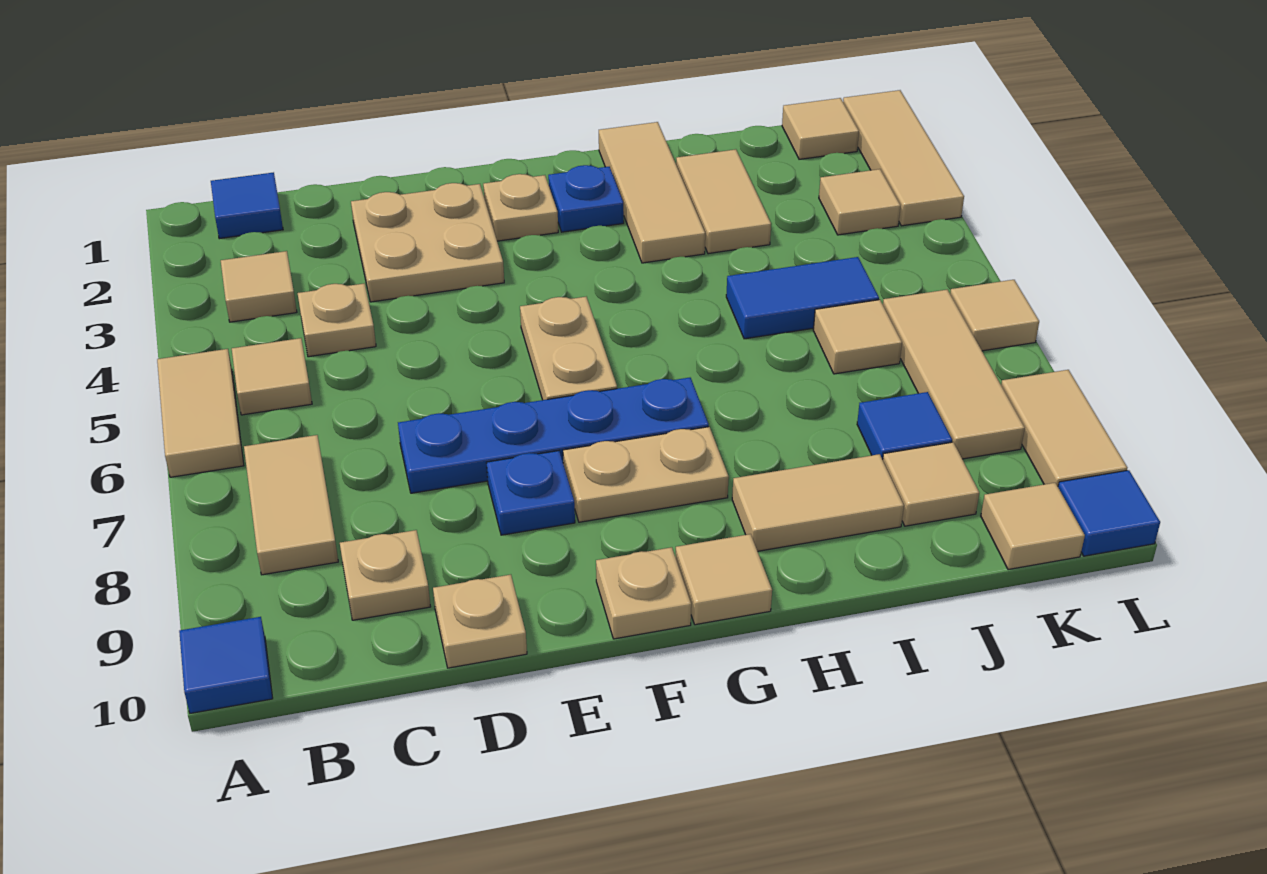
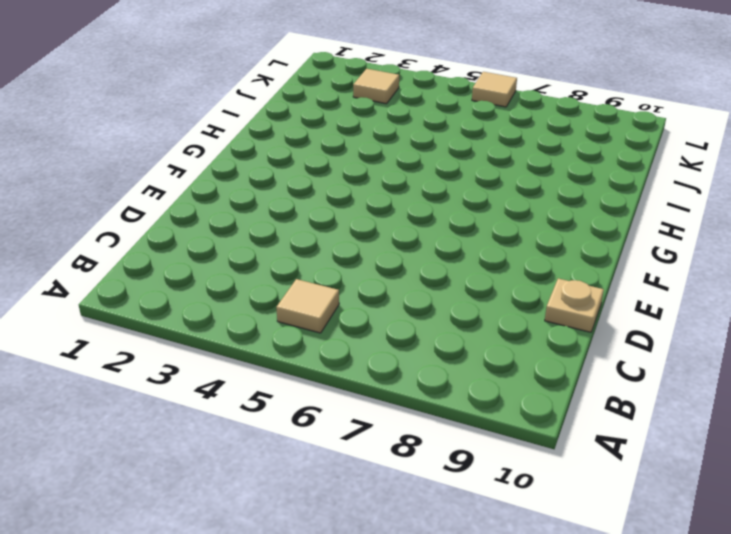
none -> tan 1x2 tile [157,349,244,477]
none -> blue 1x1 tile [179,617,273,713]
none -> blue 1x1 tile [211,172,283,239]
none -> tan 1x1 tile [221,251,297,322]

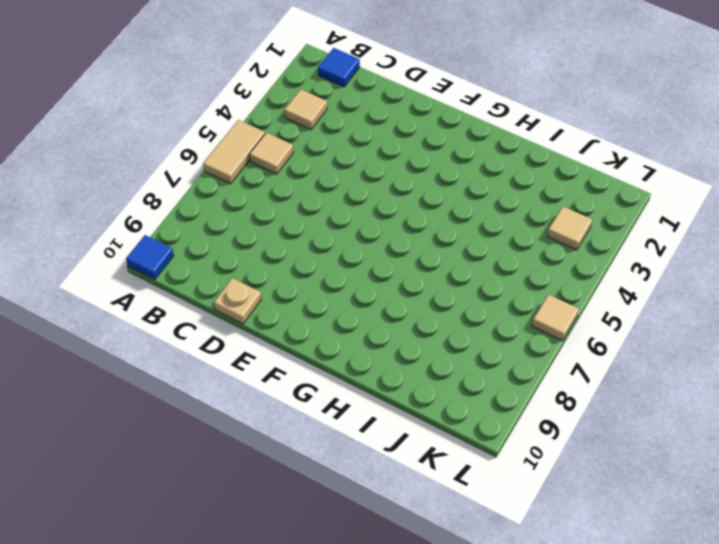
none -> tan 1x2 tile [244,435,338,575]
none -> tan 1x1 plate [298,283,376,357]
none -> tan 1x1 plate [340,530,431,620]
none -> tan 2x2 plate [351,183,504,302]

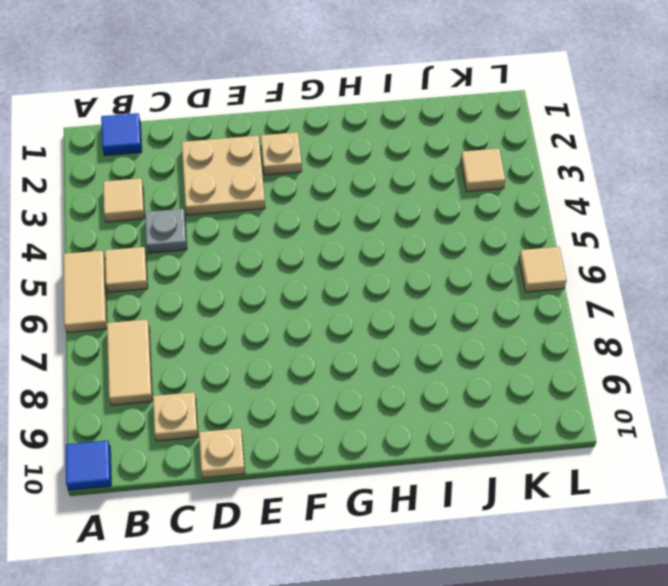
grey 1x1 plate [145,209,187,253] -> tan 1x1 plate [298,283,376,357]
none -> blue 1x4 plate [398,378,709,493]
none -> blue 1x1 plate [486,451,575,535]
none -> tan 1x2 plate [520,297,617,400]
none -> tan 1x2 plate [563,427,729,522]

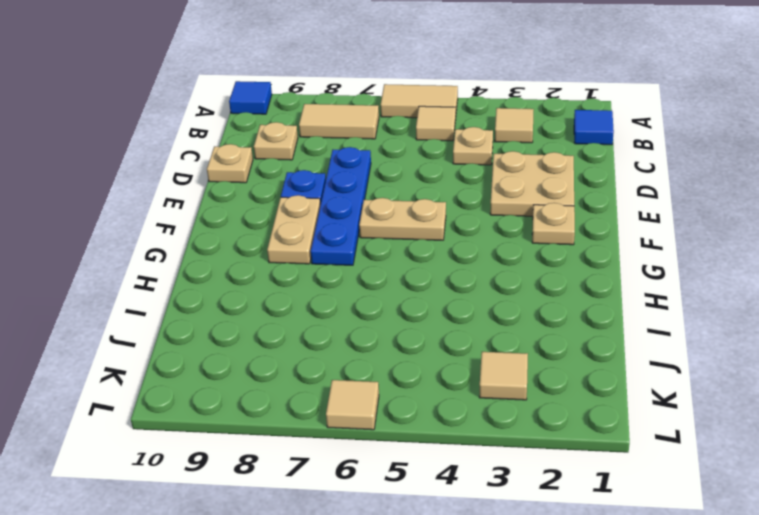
none -> tan 1x1 plate [596,547,691,639]
none -> blue 1x1 plate [548,165,624,232]
none -> tan 1x1 tile [676,534,772,625]
none -> tan 1x3 tile [599,122,705,263]

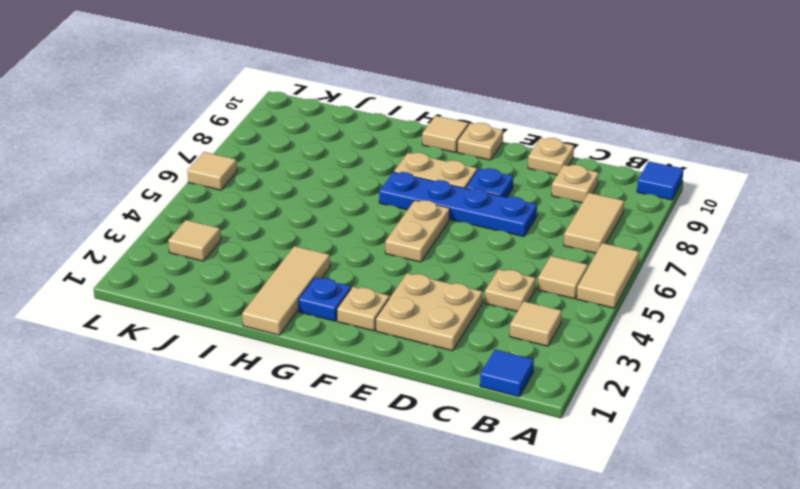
none -> tan 1x2 tile [732,454,904,551]
none -> tan 1x2 tile [676,149,771,254]
none -> blue 1x2 tile [726,257,879,339]
none -> tan 1x1 tile [813,300,902,374]

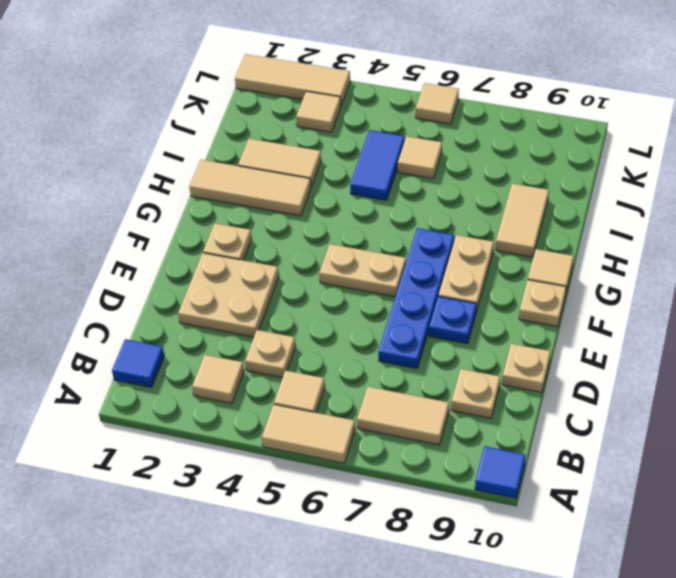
none -> blue 1x1 plate [548,165,624,232]
none -> blue 1x1 tile [857,392,952,459]
none -> tan 1x1 tile [883,442,979,526]
none -> tan 1x1 tile [782,98,859,159]

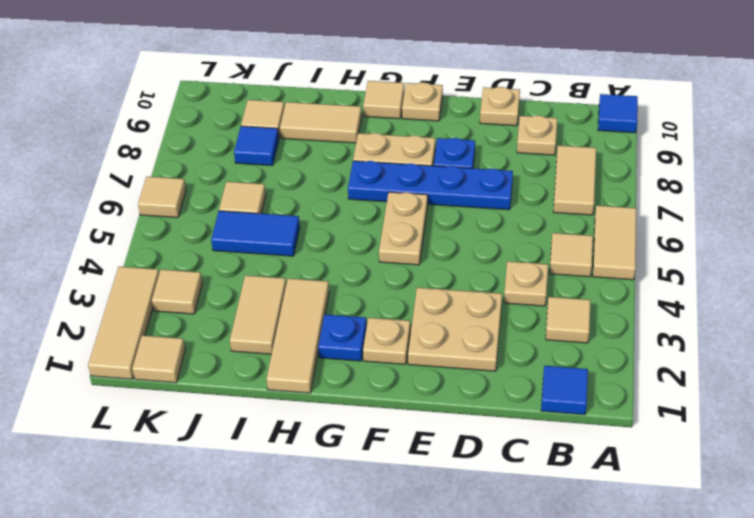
none -> tan 1x3 tile [883,290,1025,459]
none -> tan 1x1 tile [981,483,1085,570]
none -> tan 1x2 tile [1001,370,1127,486]
none -> blue 1x1 tile [1058,470,1160,556]

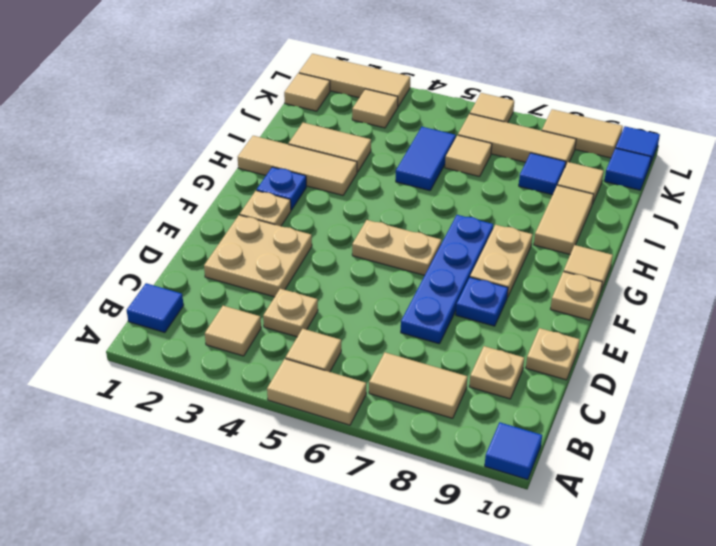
blue 1x1 tile [604,148,651,190] -> tan 1x1 tile [981,483,1085,570]

